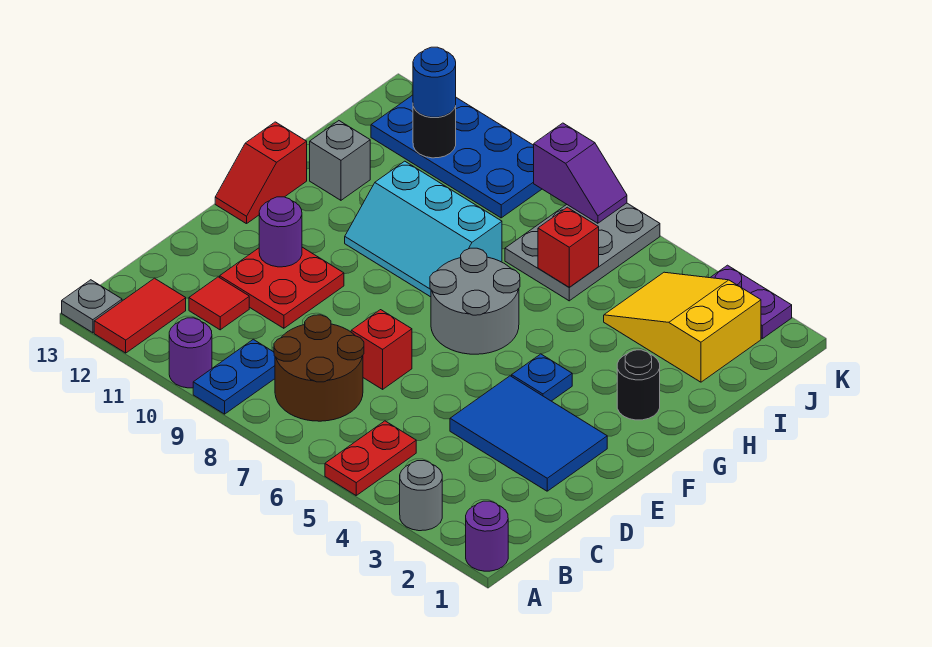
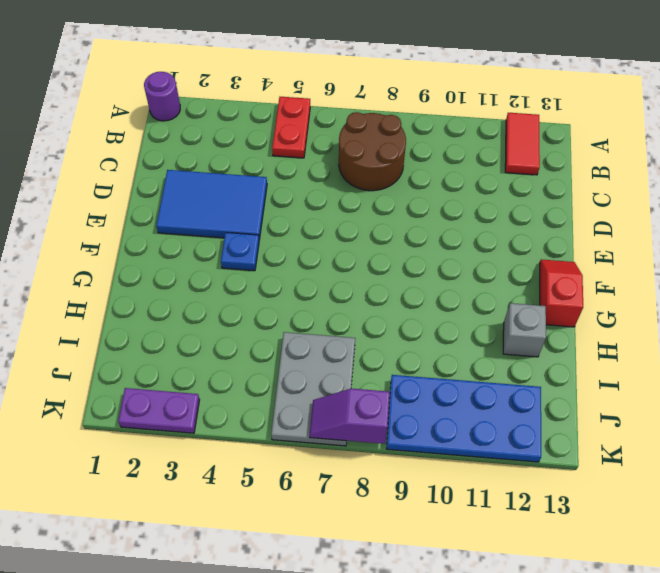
none -> grey 1x1 round brick [400,461,442,531]
none -> blue 1x2 plate [193,339,275,414]
none -> purple 1x1 round brick [169,318,212,388]

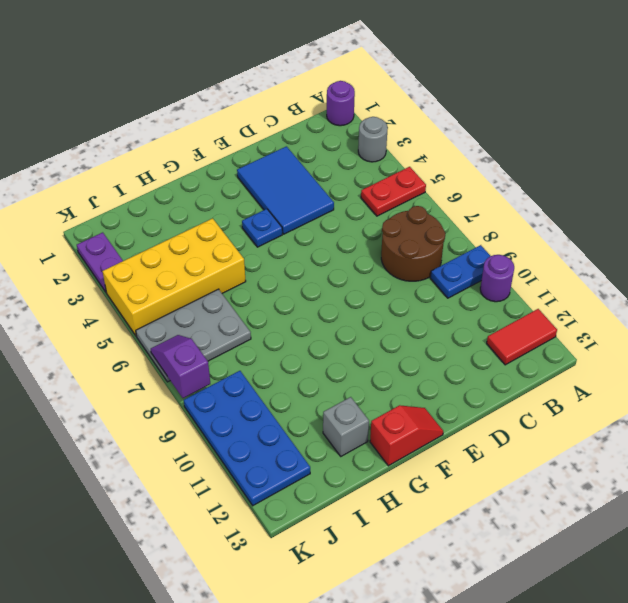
yellow 2x4 brick [102,218,246,336] -> yellow 2x3 slope [604,272,761,382]
none -> grey 1x1 plate [62,280,122,333]
none -> red 1x1 tile [189,277,249,330]
none -> red 1x1 brick [351,310,412,389]

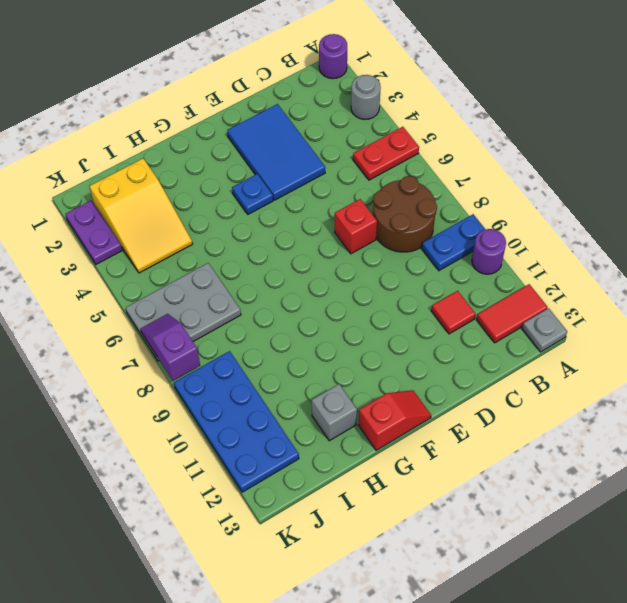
none -> red 2x2 plate [220,247,344,328]
none -> grey 2x2 round brick [430,248,520,354]
none -> black 1x1 round brick [617,350,660,420]

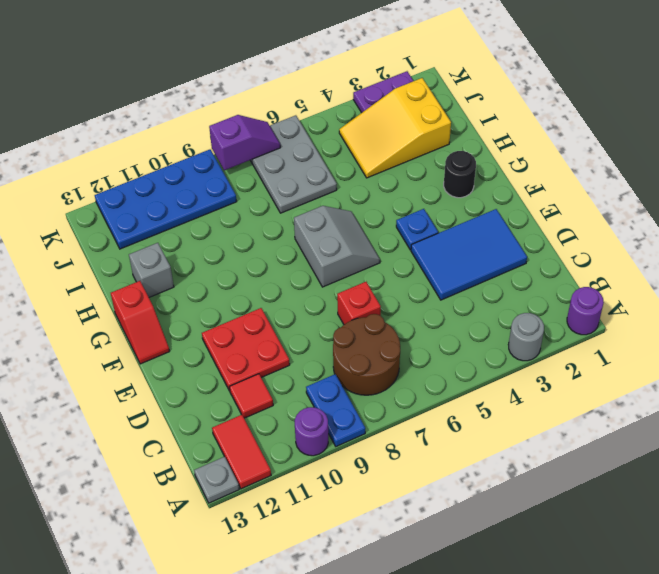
grey 2x2 slope [294,206,380,287] -> grey 2x2 round brick [430,248,520,354]
none -> red 1x2 plate [325,421,416,495]
none -> cyan 2x3 slope [345,161,502,297]
none -> purple 1x1 round brick [259,197,302,267]

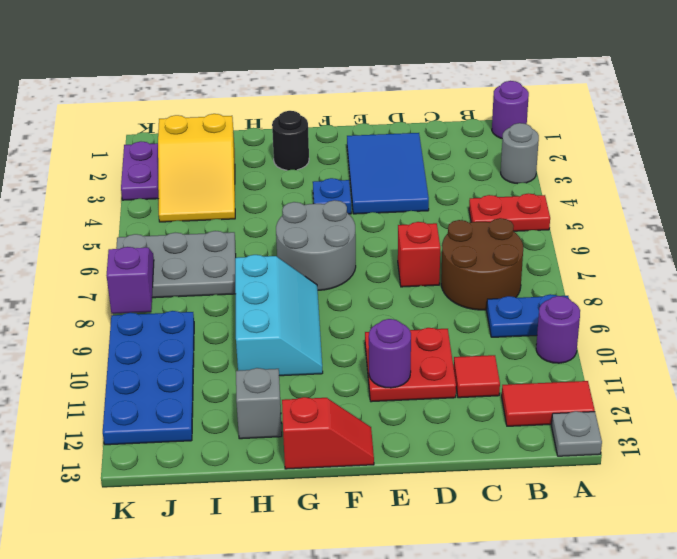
none -> red 1x1 brick [538,207,599,287]
none -> black 1x1 round brick [413,106,456,158]
none -> blue 1x1 round brick [413,47,456,117]

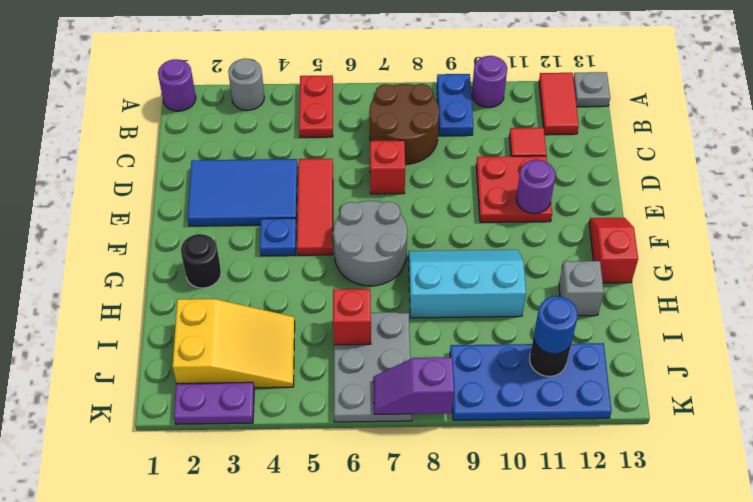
red 1x3 tile [297,159,333,255] -> none

